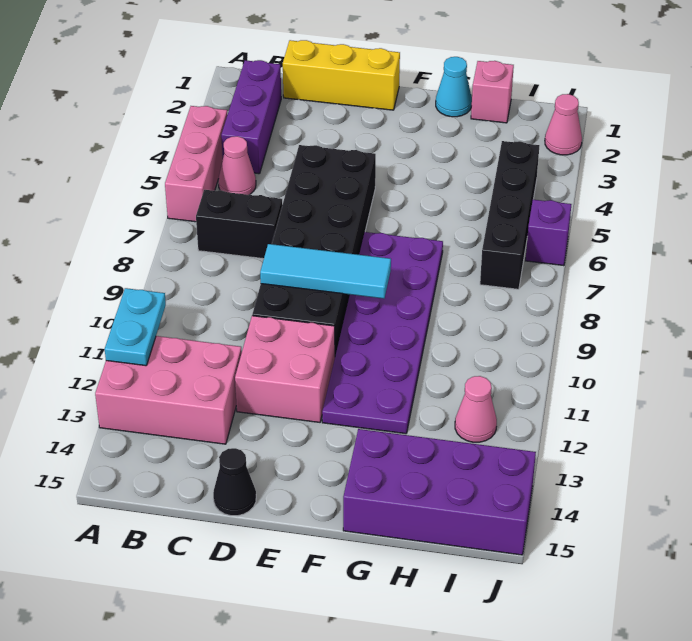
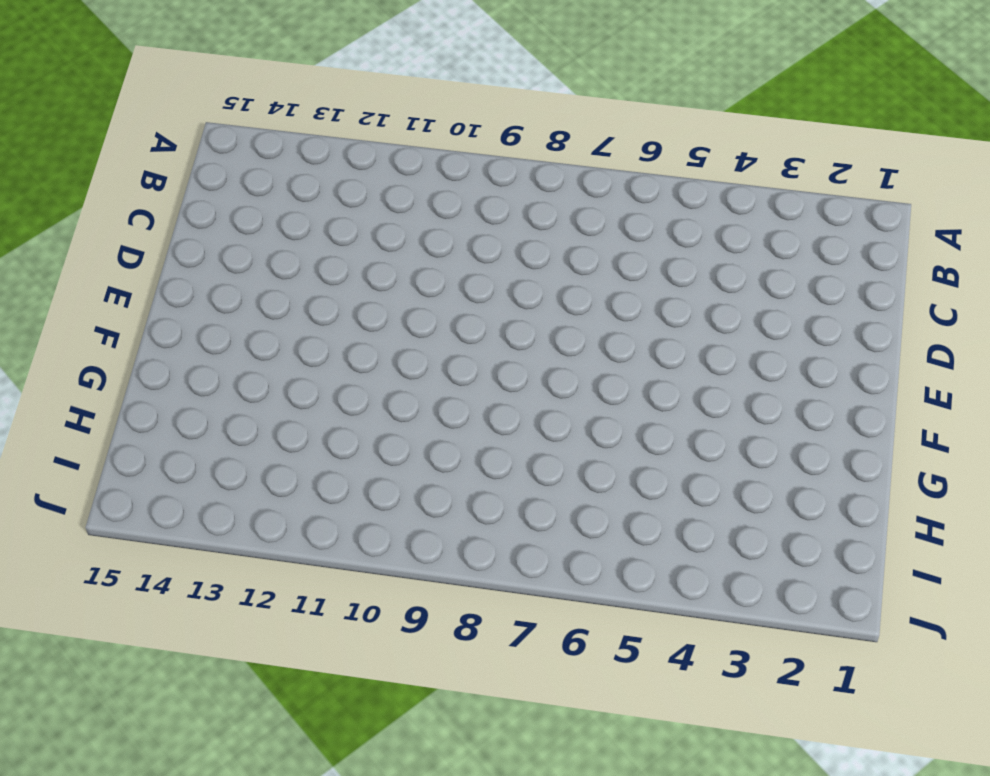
none -> pink 1x3 brick [165,106,227,222]
none -> pink 2x3 brick [95,336,242,444]
none -> purple 1x3 brick [221,60,281,174]

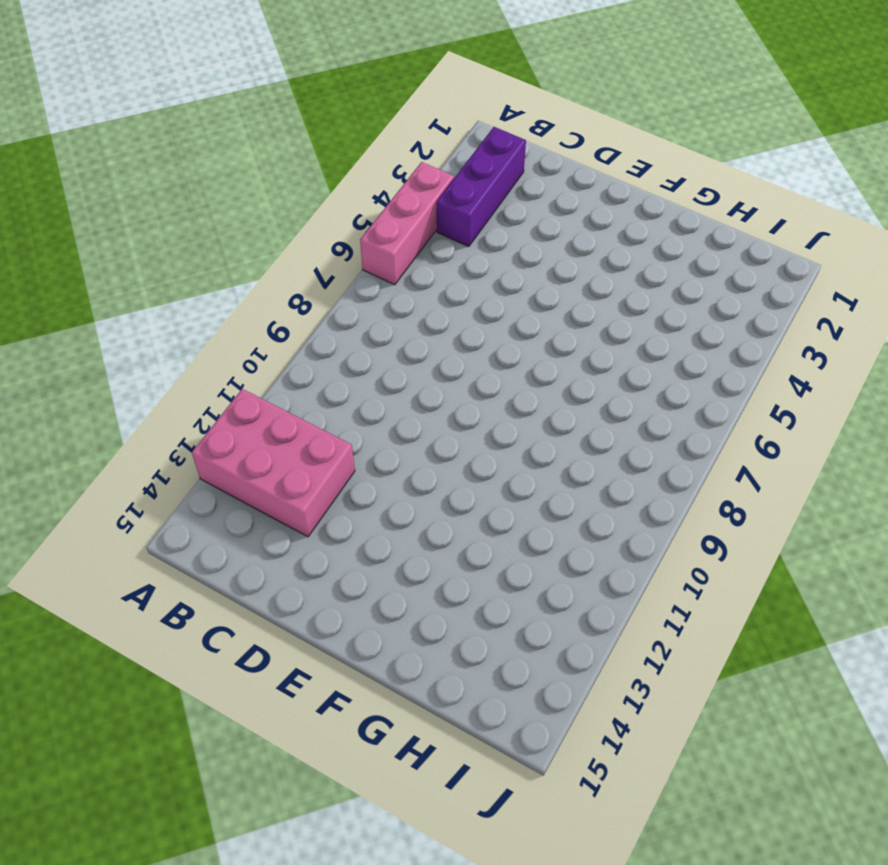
none -> pink 1x1 cone [218,136,256,195]
none -> black 1x2 brick [196,190,282,259]
none -> yellow 1x3 brick [283,40,400,110]

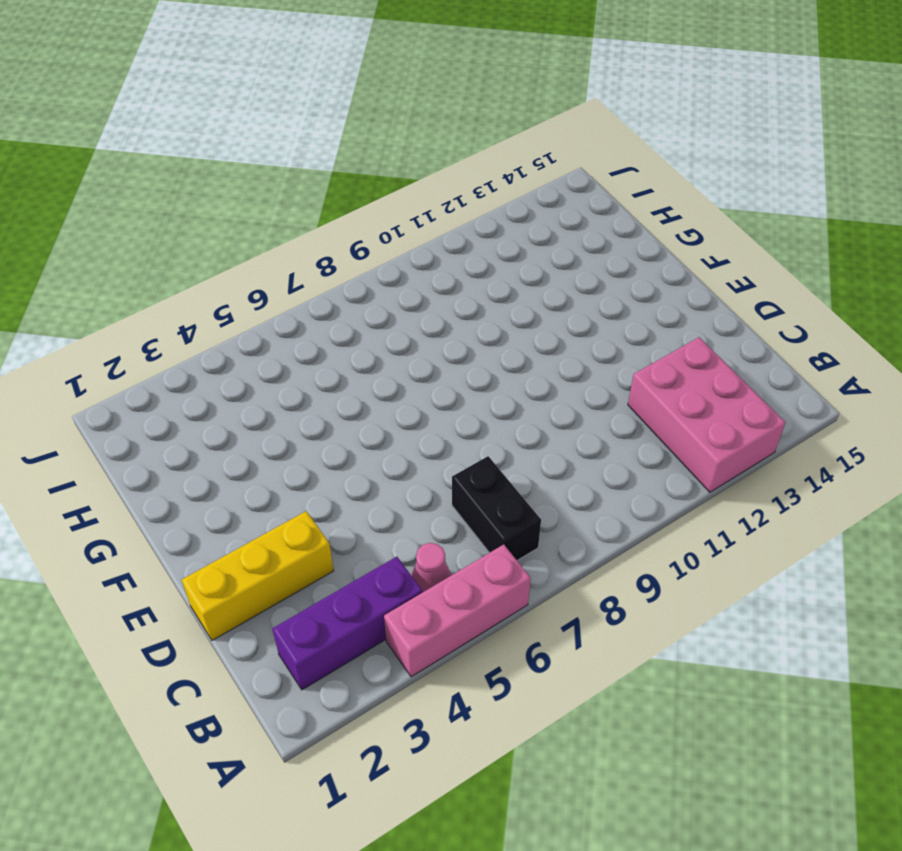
yellow 1x3 brick [182,511,334,640] -> yellow 1x3 brick turned to [283,40,400,110]
none -> black 2x6 brick [252,145,376,355]
none -> pink 2x2 brick [235,316,335,422]
none -> black 1x1 cone [213,448,256,516]

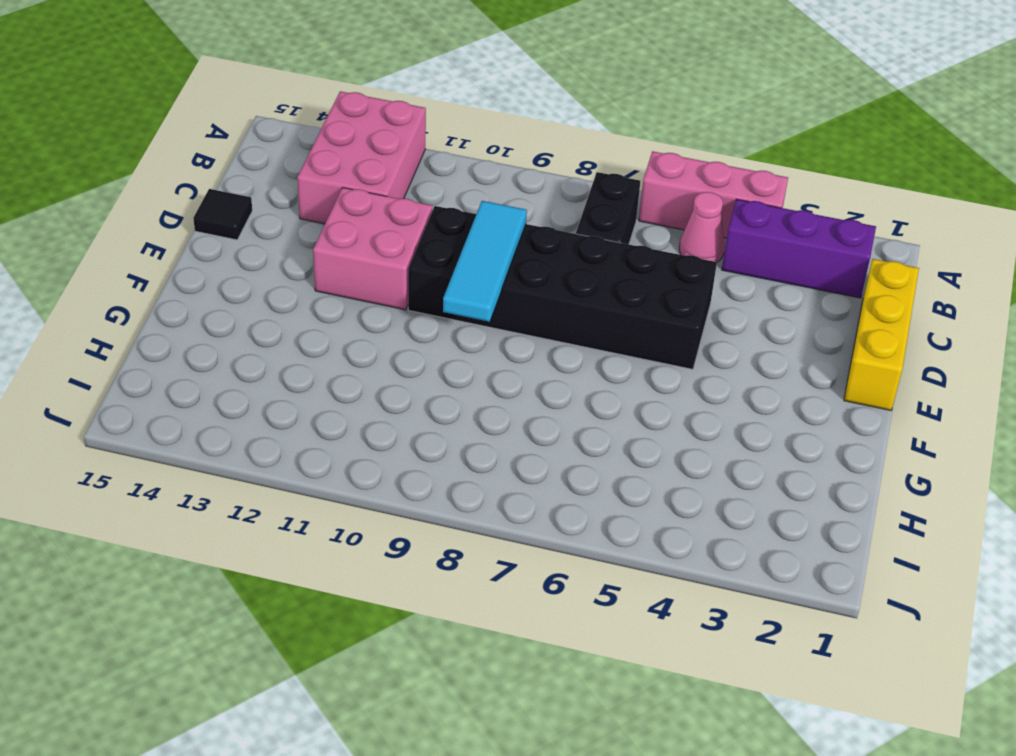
black 1x1 tile [193,189,252,240] -> black 1x1 cone [213,448,256,516]
none -> purple 2x6 plate [322,232,443,434]
none -> cyan 1x1 cone [436,57,472,117]
none -> purple 2x4 brick [343,429,536,555]

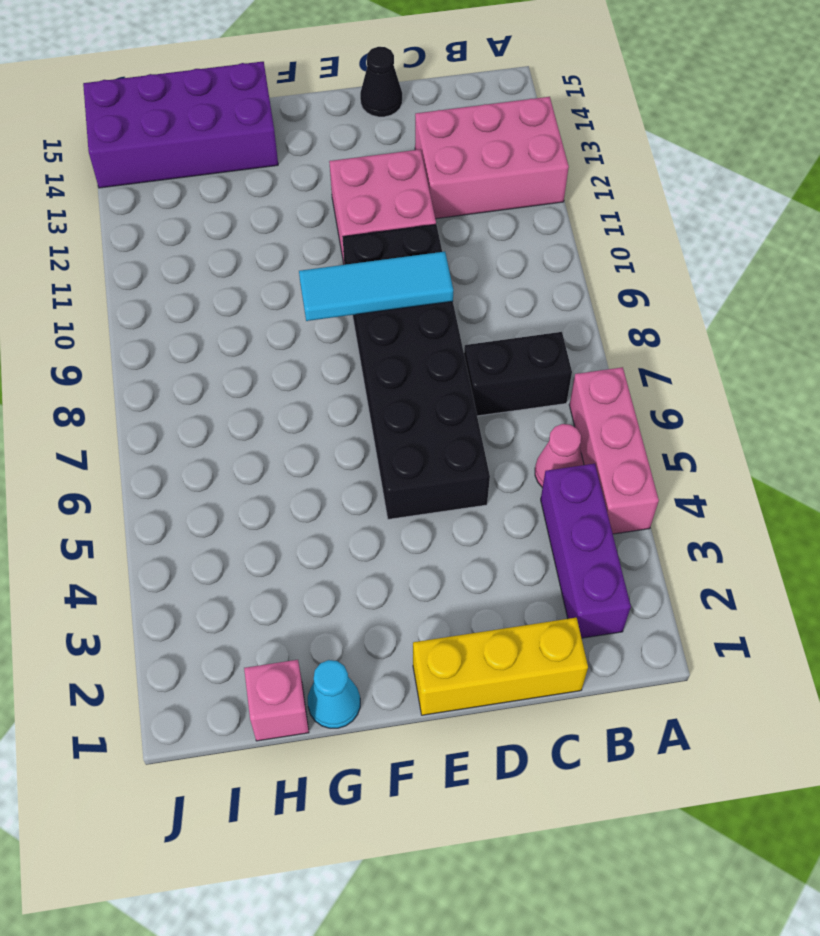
none -> purple 2x6 plate [322,232,443,434]
none -> black 1x4 brick [480,141,540,289]
none -> pink 1x1 cone [455,376,497,442]

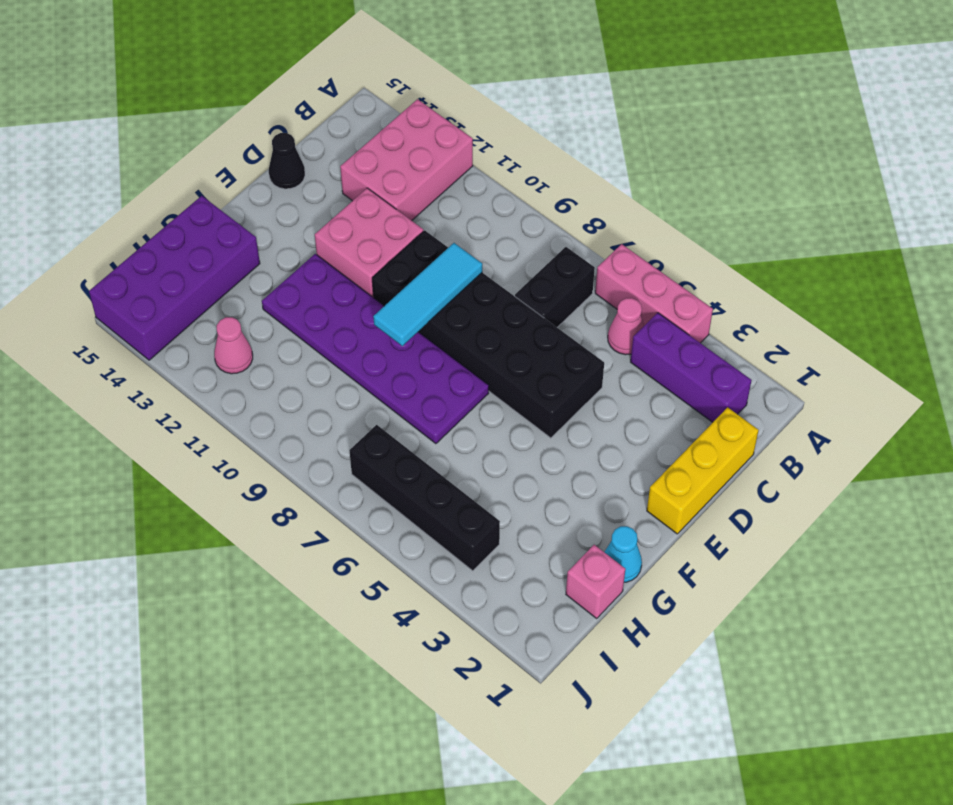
none -> pink 1x1 cone [545,94,582,155]
none -> purple 1x1 brick [526,200,571,266]
none -> cyan 1x2 plate [105,288,166,366]

